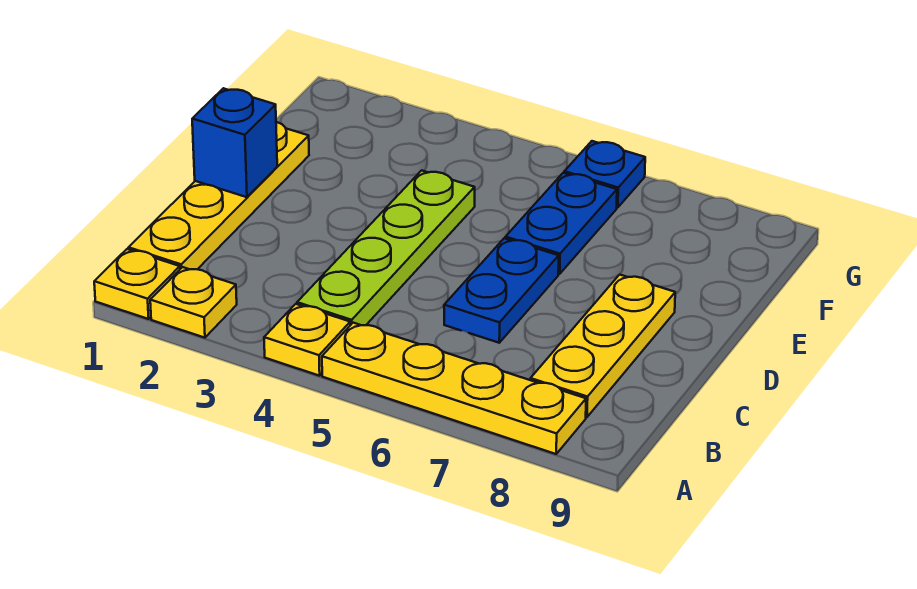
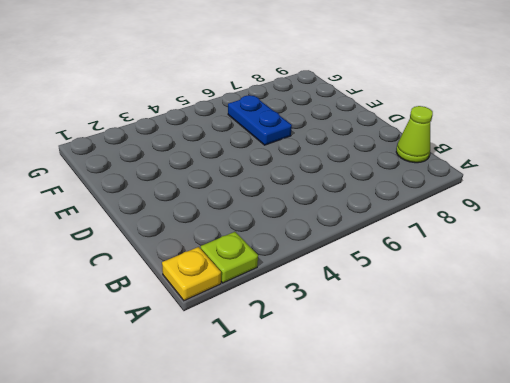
lime 1x1 plate [201,232,258,283] -> yellow 1x1 plate [150,267,237,338]
lime 1x1 cone [396,106,433,163] -> none
none -> yellow 1x1 plate [264,304,350,376]
none -> yellow 1x4 plate [322,323,586,454]

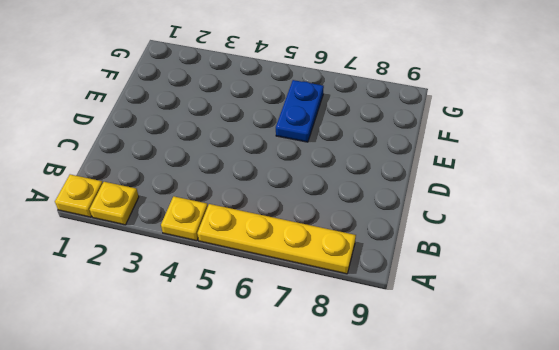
none -> yellow 1x4 plate [128,122,309,269]
none -> lime 1x4 plate [297,170,475,325]

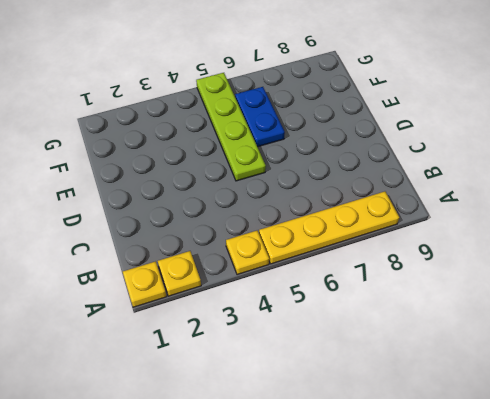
lime 1x4 plate [196,73,266,181] -> lime 1x4 plate moved to [297,170,475,325]
none -> yellow 1x4 plate [128,122,309,269]
none -> yellow 1x3 plate [531,275,675,417]

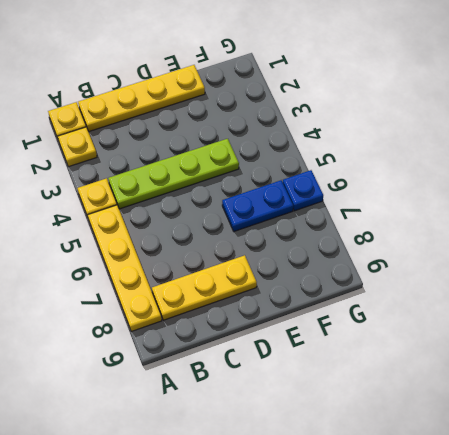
none -> blue 1x2 plate [444,238,559,343]
none -> blue 1x1 brick [192,88,277,197]

